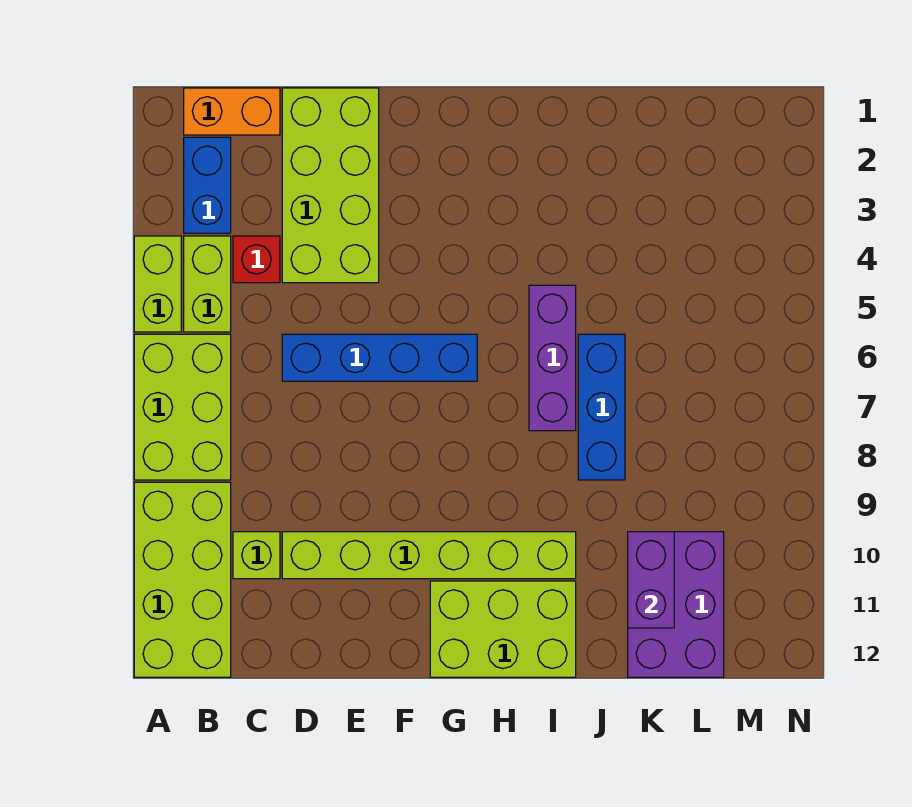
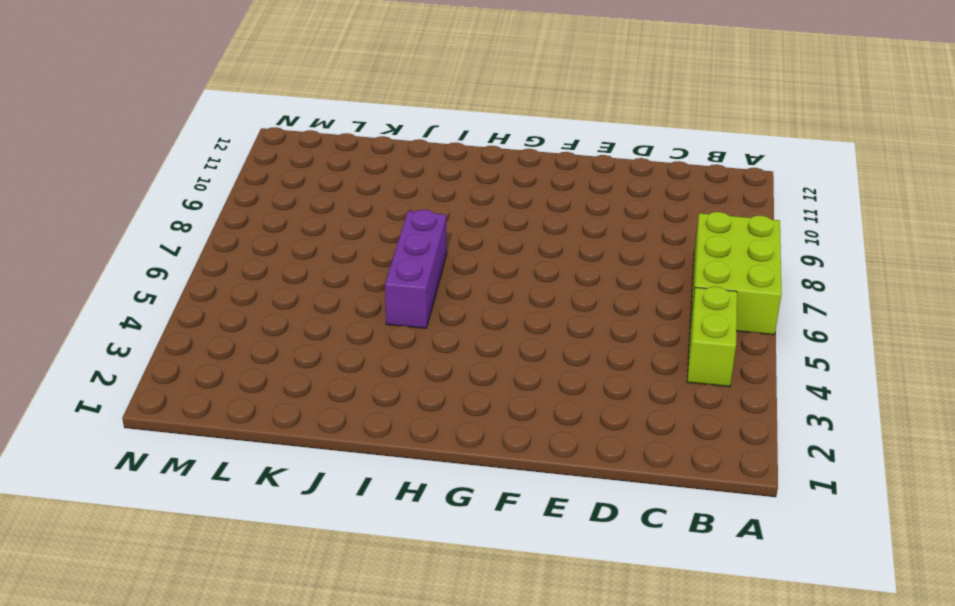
none -> lime 1x2 brick [134,236,181,332]
none -> lime 2x4 brick [134,482,231,677]
none -> orange 1x2 brick [184,88,280,135]

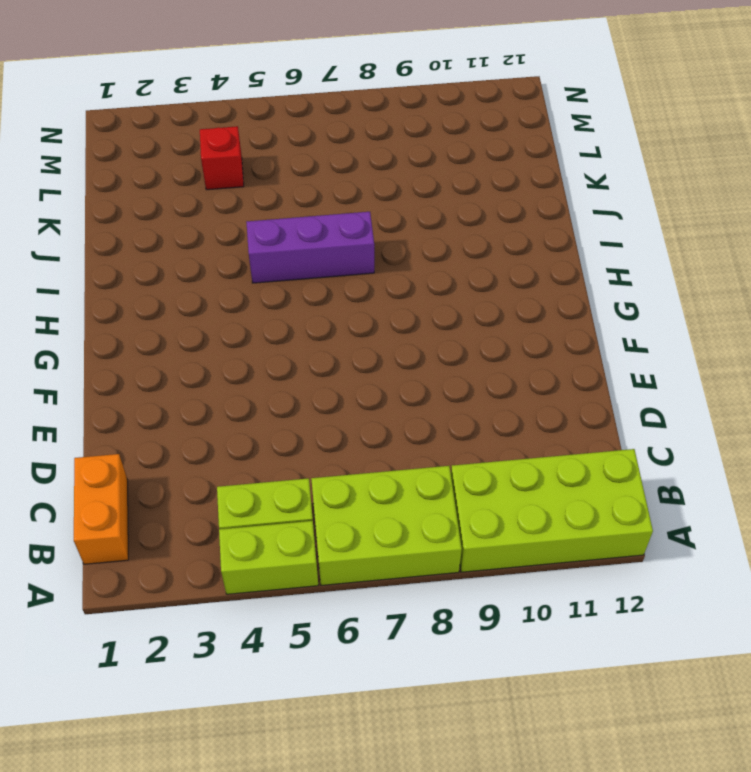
red 1x1 brick [200,126,244,190] -> red 1x1 brick moved to [233,236,280,283]
none -> blue 1x2 brick [184,137,231,233]
none -> lime 1x1 brick [233,532,280,579]
none -> lime 2x4 brick [282,88,379,283]

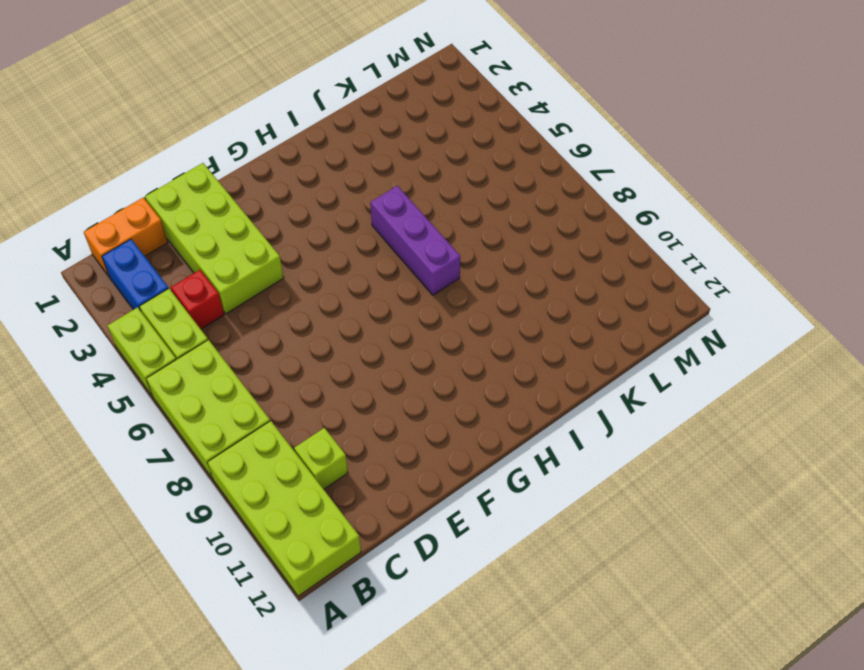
none -> blue 1x4 brick [282,334,477,381]
none -> lime 1x6 brick [282,532,576,579]
none -> lime 2x3 brick [430,581,576,677]

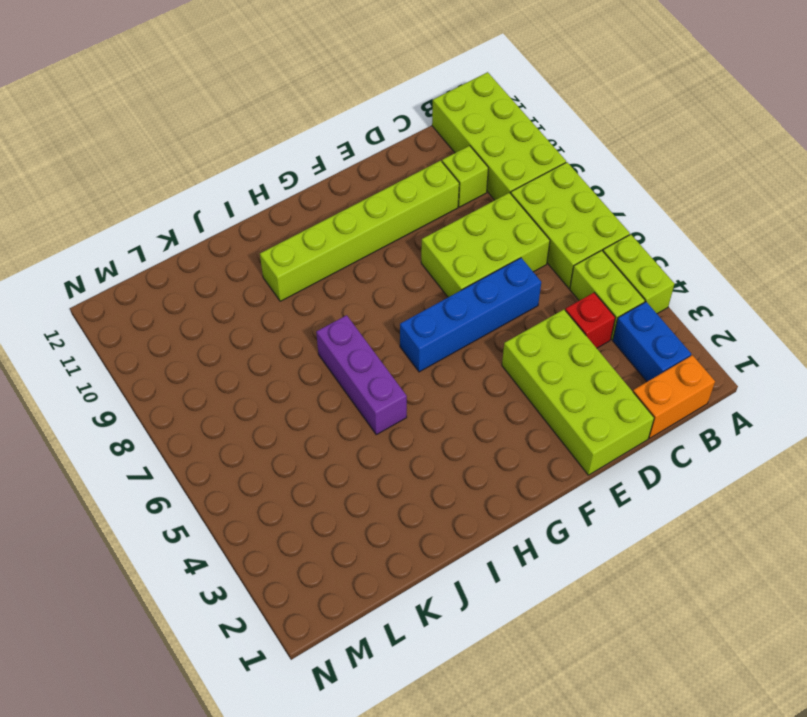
lime 2x3 brick [421,193,550,297] -> lime 2x3 brick moved to [430,581,576,677]
none -> blue 1x3 brick [578,334,625,480]
none -> purple 2x3 brick [628,532,724,677]
none -> purple 1x2 brick [628,532,674,628]

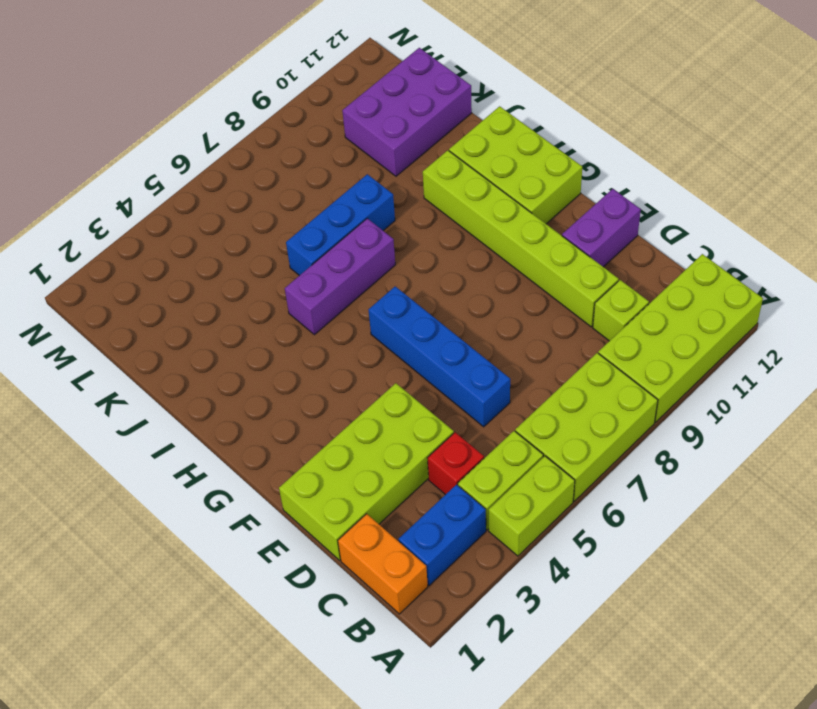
purple 1x2 brick [562,189,641,267] -> purple 1x2 brick moved to [628,532,674,628]

